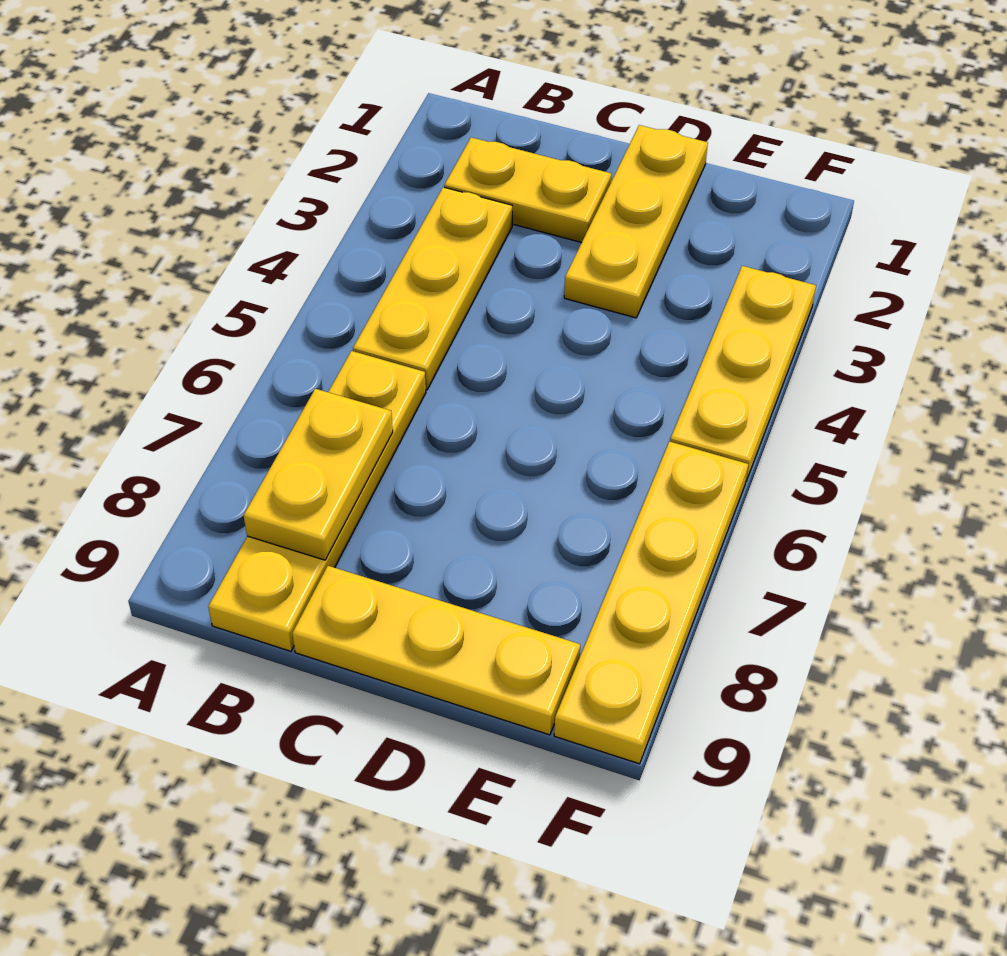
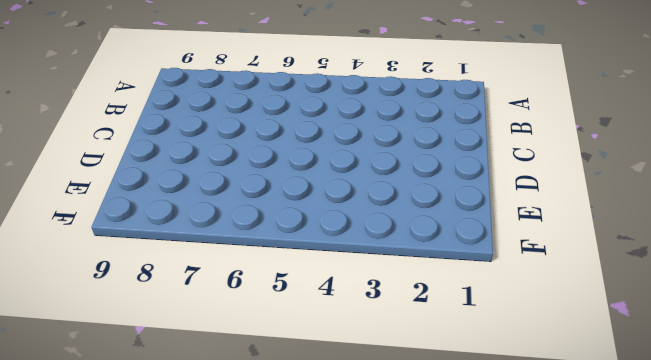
none -> yellow 1x2 plate [444,137,611,243]
none -> yellow 1x3 plate [353,187,512,390]

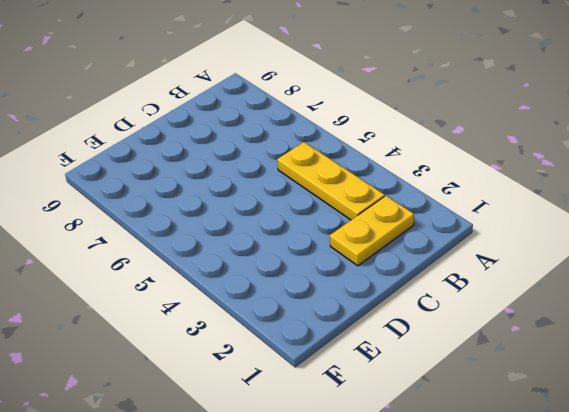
none -> yellow 1x4 plate [208,351,426,651]
none -> yellow 1x3 plate [292,566,580,735]

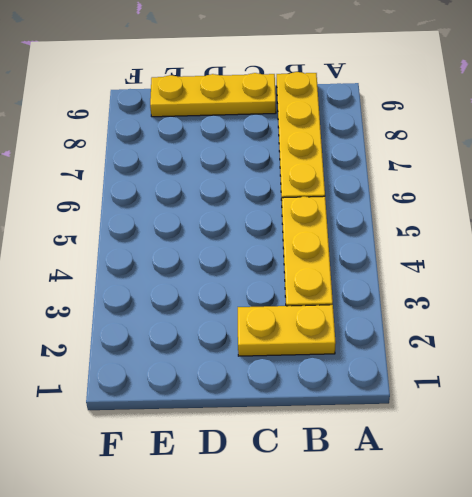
none -> yellow 1x3 plate [564,125,708,318]
none -> yellow 1x3 plate [670,266,816,481]

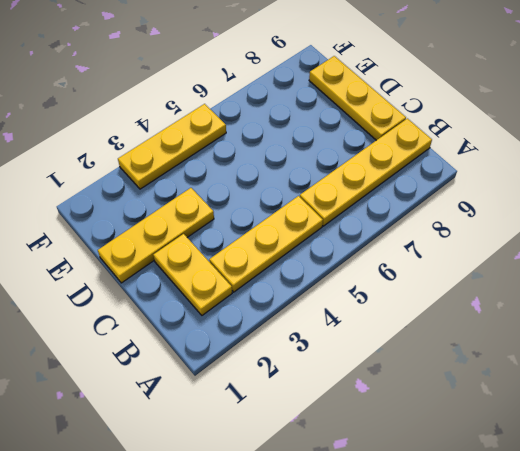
none -> yellow 1x4 plate [554,442,748,764]
none -> yellow 1x2 plate [244,389,393,560]

